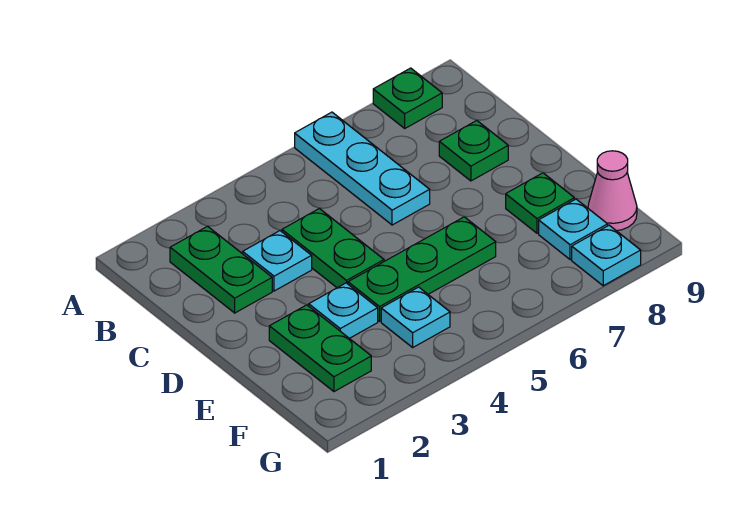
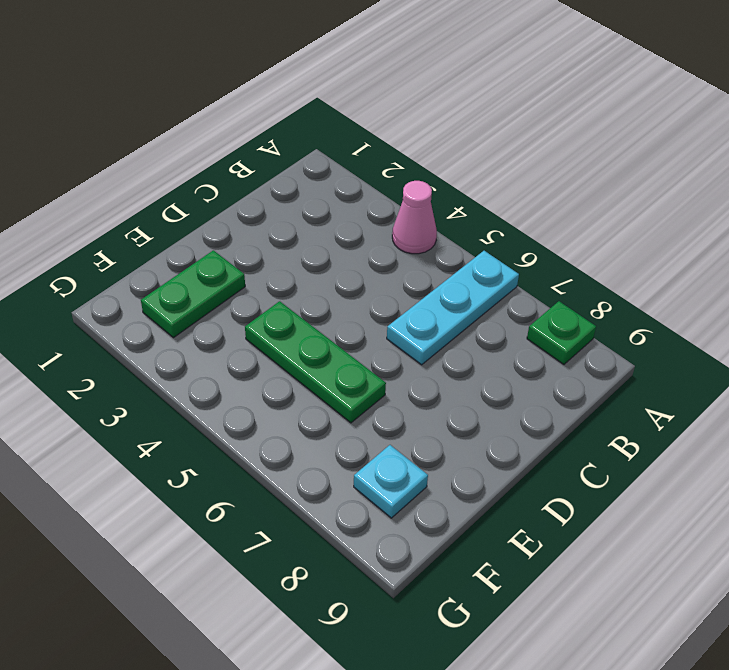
pink 1x1 cone [392,181,437,254] -> pink 1x1 cone moved to [588,151,637,231]
none -> green 1x2 plate [170,226,272,313]
none -> cyan 1x1 plate [243,231,312,291]
none -> green 1x2 plate [282,209,384,288]

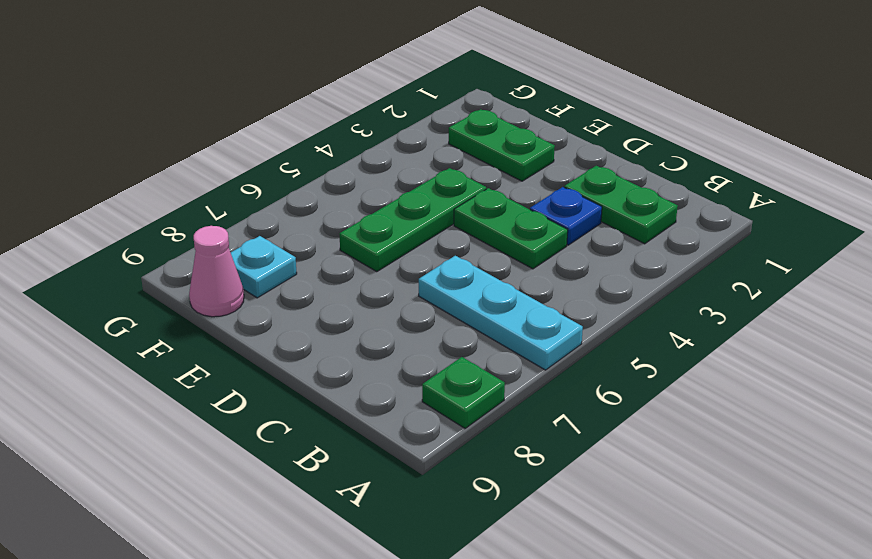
blue 1x1 plate [530,187,602,245] -> cyan 1x1 plate [243,231,312,291]
none -> green 1x1 plate [439,121,508,181]
none -> cyan 1x1 plate [309,283,378,338]
none -> green 1x1 plate [506,173,574,233]

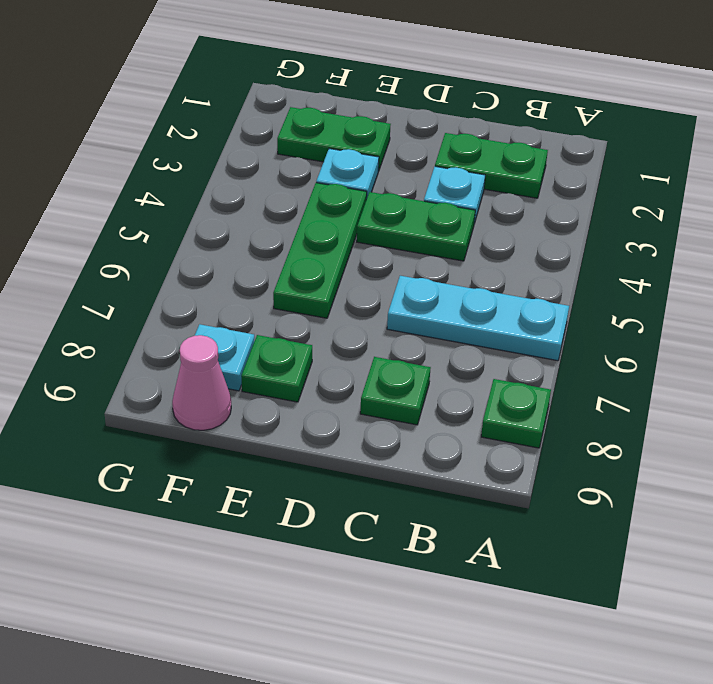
none -> cyan 1x1 plate [381,287,450,347]
none -> cyan 1x1 plate [572,225,641,286]

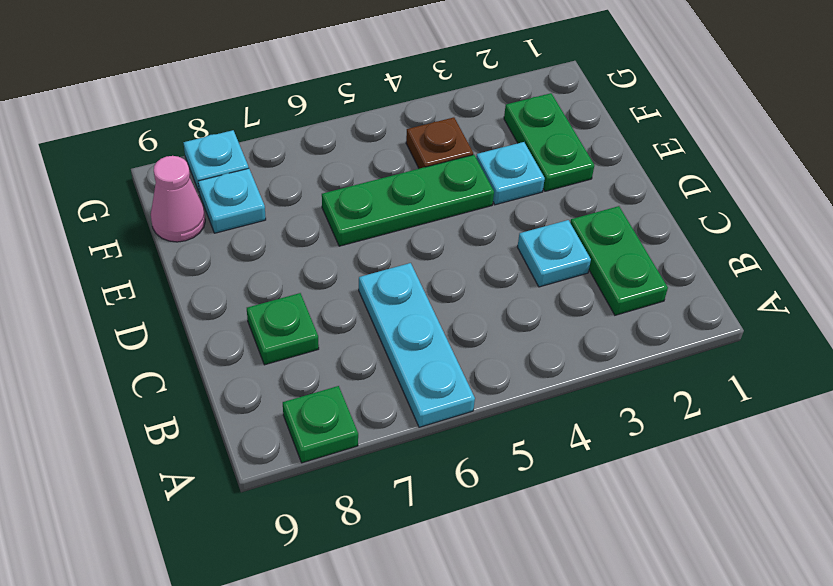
brown 1x1 plate [406,117,473,169] -> cyan 1x1 plate [381,287,450,347]
none -> green 1x2 plate [282,209,384,288]
none -> green 1x1 plate [506,173,574,233]

